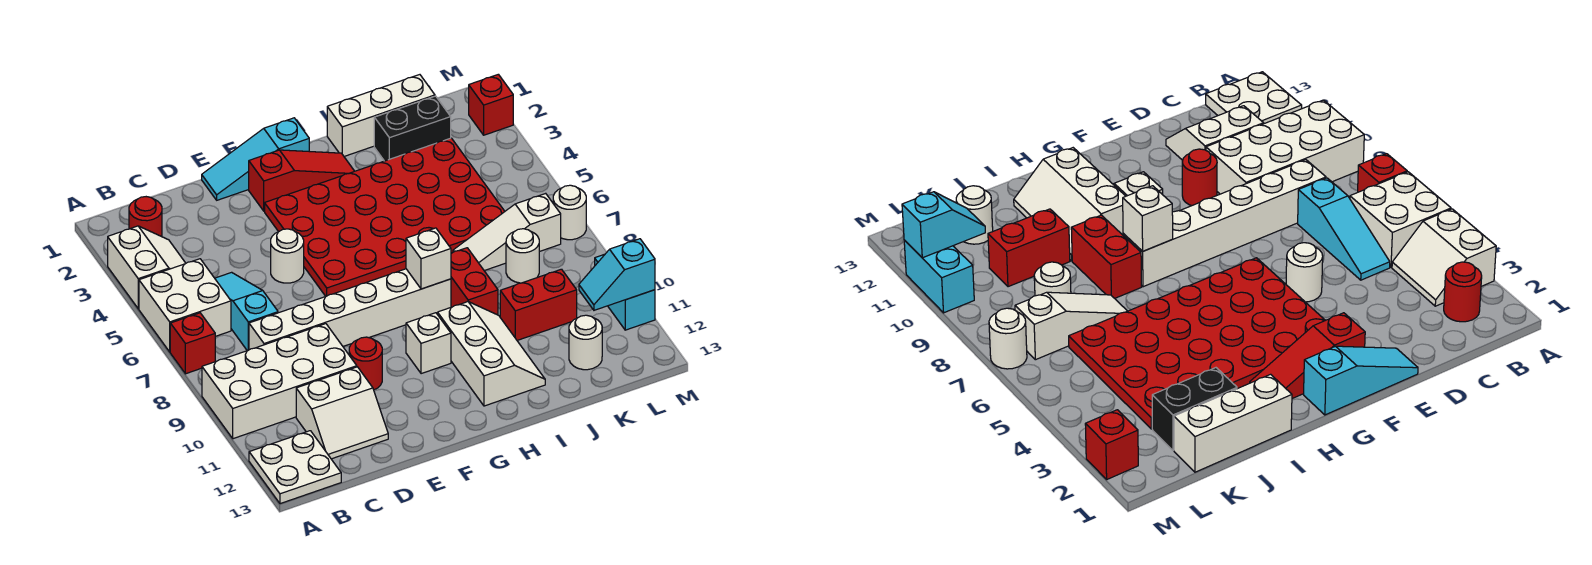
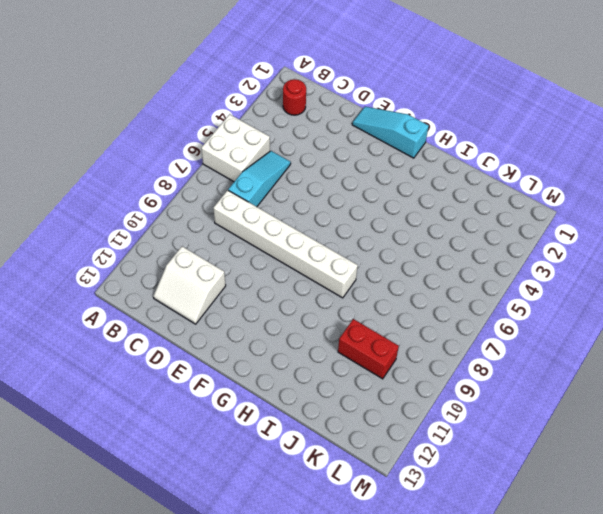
none -> white 2x2 slope [108,226,186,309]
none -> red 1x1 brick [170,313,215,374]
none -> white 2x4 brick [202,324,357,439]

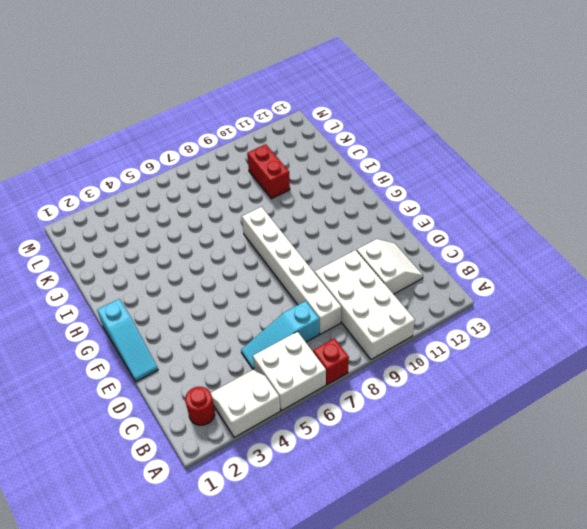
none -> white 2x2 plate [249,431,341,504]
none -> white 1x1 round brick [271,229,304,283]
none -> red 1x1 round brick [349,337,382,390]

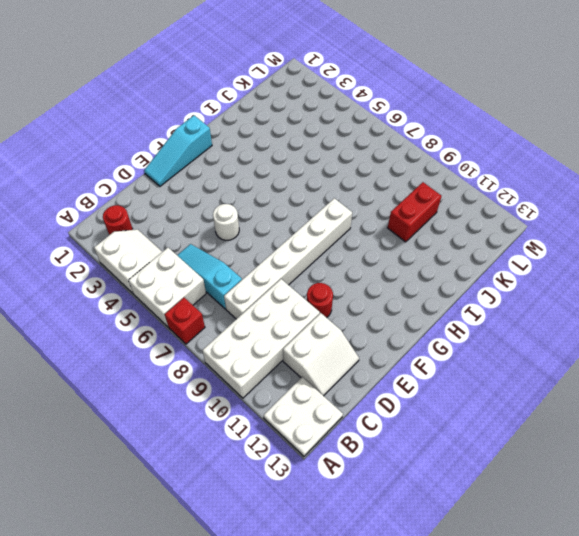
none -> red 1x3 slope [249,150,354,211]
none -> red 4x6 plate [265,138,505,296]
none -> white 1x1 brick [406,313,451,374]

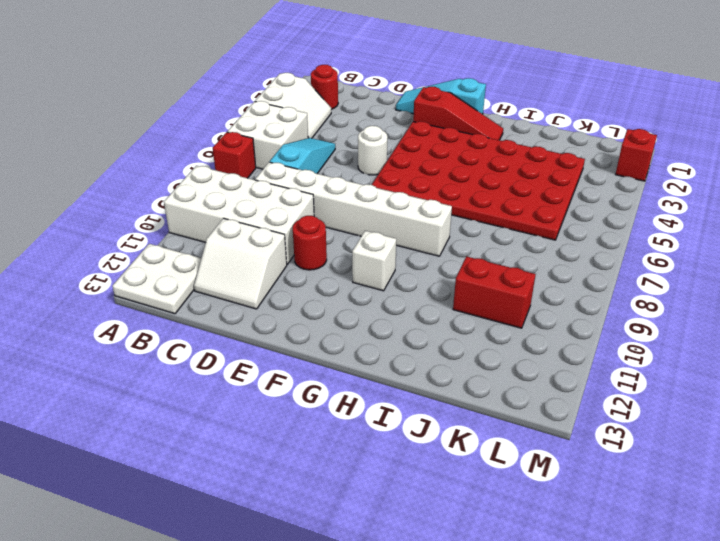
none -> white 2x3 slope [438,302,545,406]
none -> white 1x3 brick [327,75,435,156]
none -> red 1x2 brick [451,248,498,315]

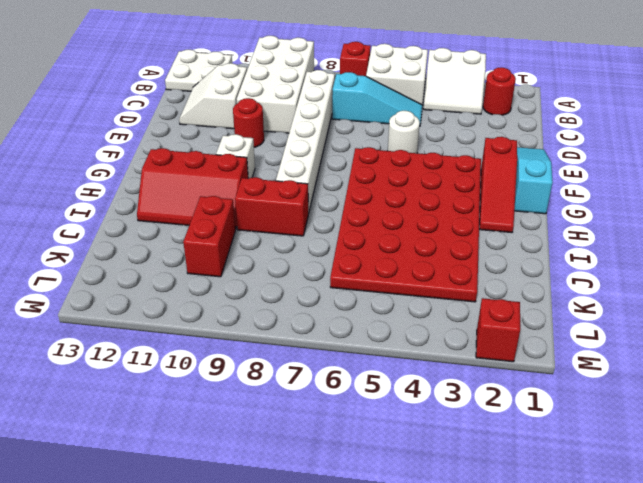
red 2x3 slope [137,148,248,229] -> white 2x3 slope [438,302,545,406]
none -> white 1x3 brick [327,75,435,156]
none -> black 1x2 brick [374,96,451,161]
none -> white 1x3 slope [453,193,561,271]

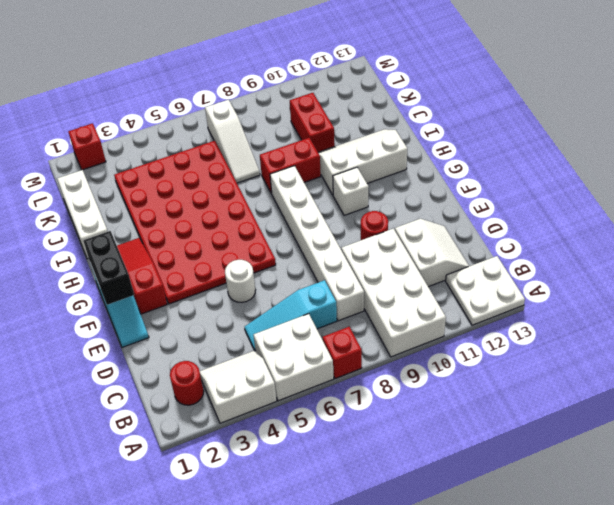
black 1x2 brick [83,231,134,305] -> black 1x2 brick moved to [374,96,451,161]
none -> white 1x1 round brick [506,229,539,283]
none -> white 1x1 round brick [569,315,602,370]
none -> white 1x1 round brick [553,185,586,240]

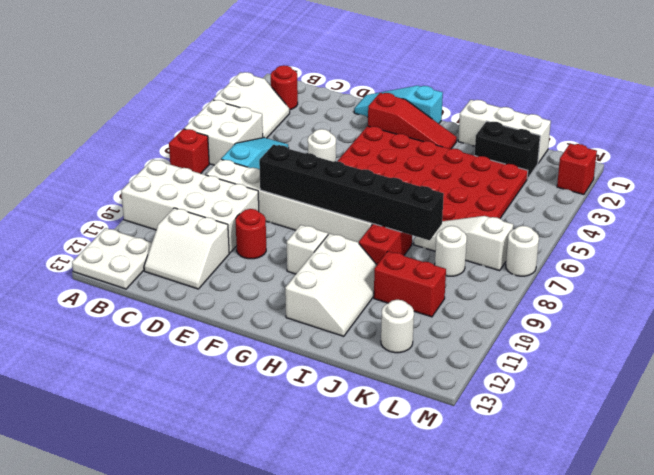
black 1x6 brick [259,145,444,240] -> white 1x1 brick [406,228,451,289]
none -> cyan 1x2 brick [595,254,655,330]
none -> cyan 1x2 slope [579,239,655,310]

